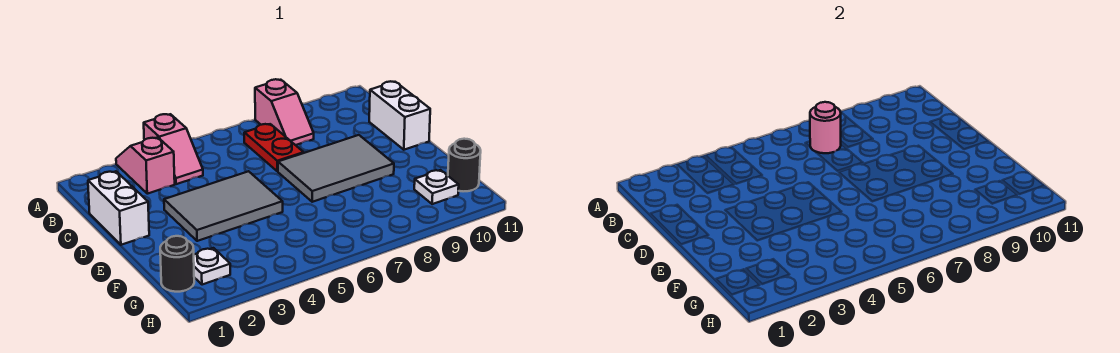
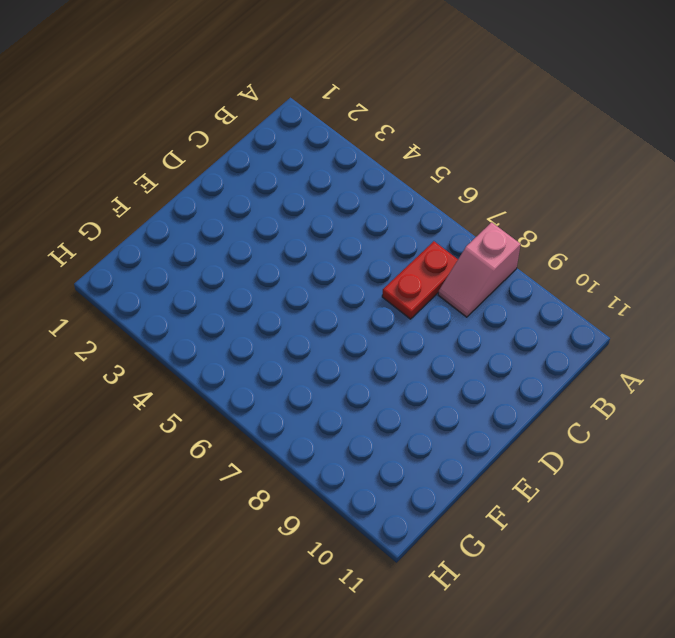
none -> pink 1x2 slope [116,137,175,194]
none -> pink 1x2 slope [144,114,203,184]
none -> white 1x2 brick [88,171,149,245]

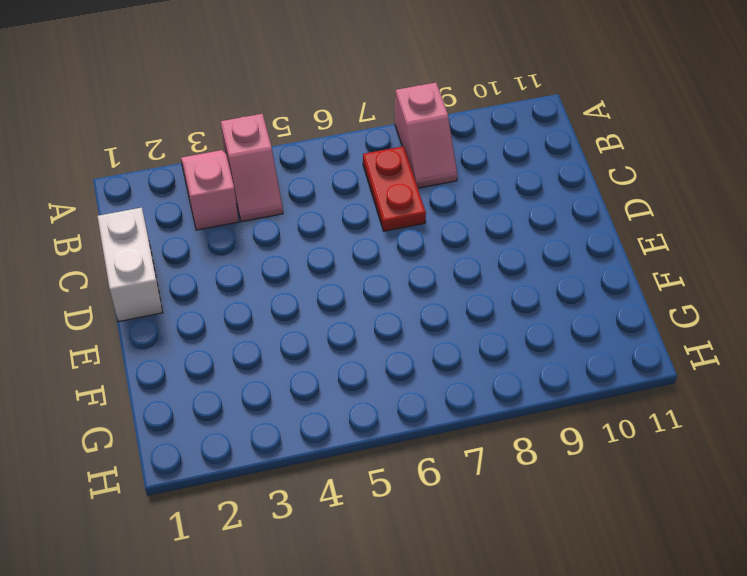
none -> white 1x2 brick [369,81,430,150]
none -> grey 2x3 tile [164,171,283,241]
none -> grey 2x3 tile [278,135,394,202]

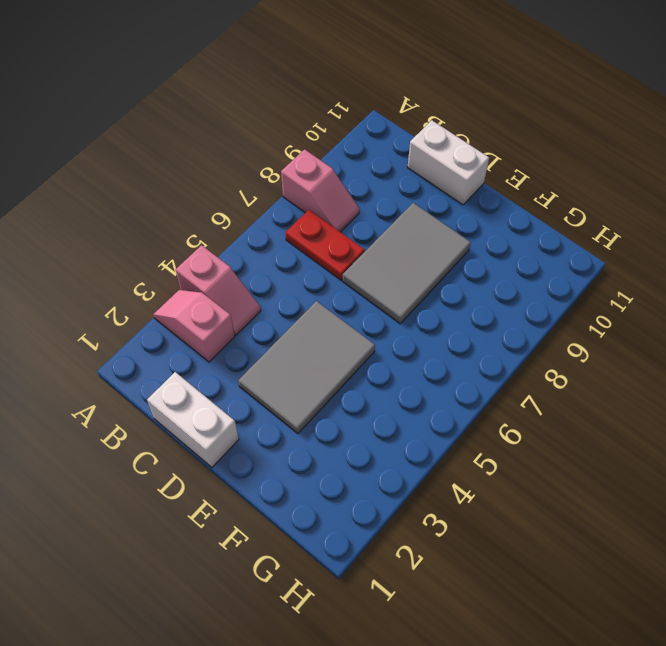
none -> black 1x1 round brick [160,236,194,292]
none -> white 1x1 plate [194,248,230,285]
none -> white 1x1 plate [414,170,459,204]

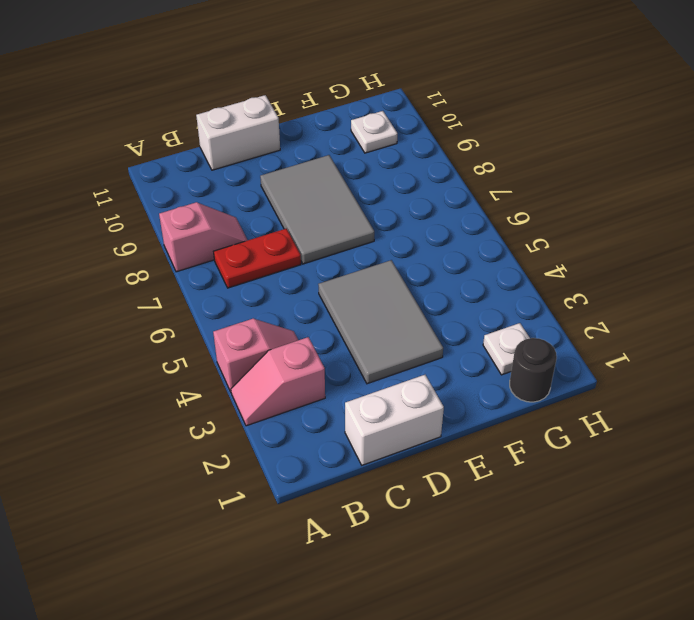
none -> black 1x1 round brick [448,139,481,191]
none -> pink 1x1 round brick [810,102,841,153]

